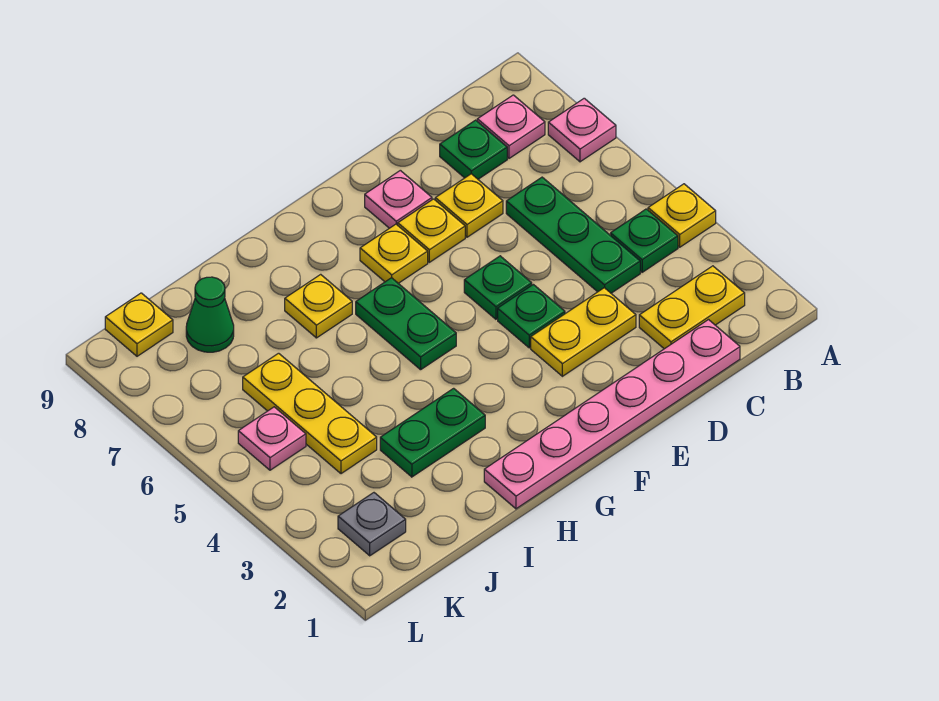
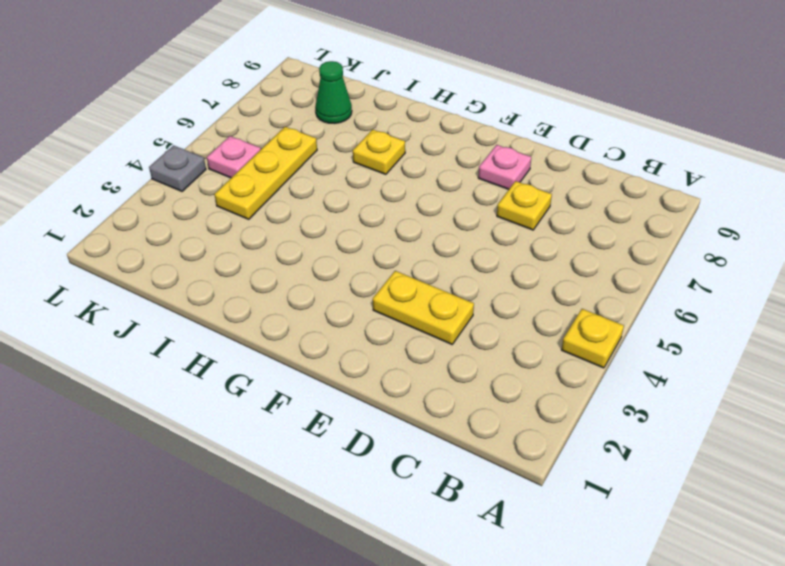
grey 1x1 plate [149,146,206,191] -> grey 1x1 plate moved to [338,493,406,556]
none -> pink 1x1 plate [548,98,616,162]
none -> yellow 1x2 plate [639,266,745,349]
none -> green 1x1 plate [611,209,678,272]

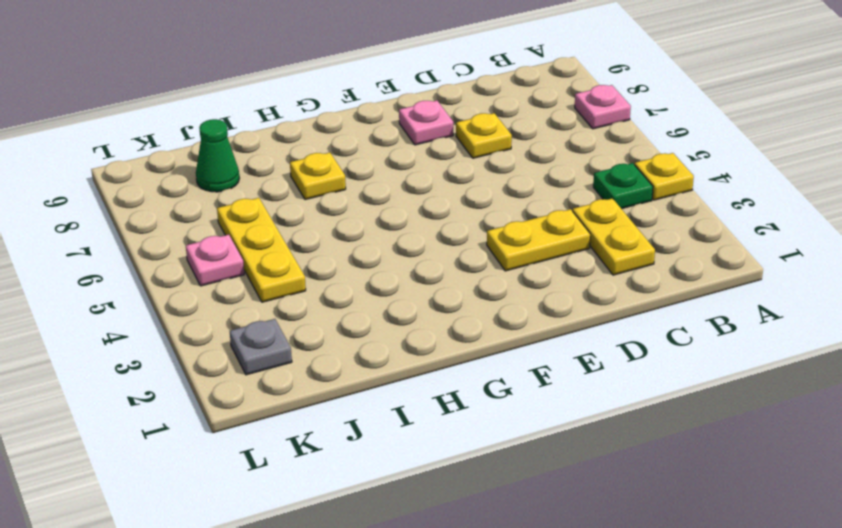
yellow 1x2 plate [573,198,655,275] -> yellow 1x2 plate turned to [639,266,745,349]
none -> pink 1x1 plate [477,95,545,158]
none -> pink 1x6 plate [484,320,740,509]
none -> green 1x3 plate [506,177,640,293]

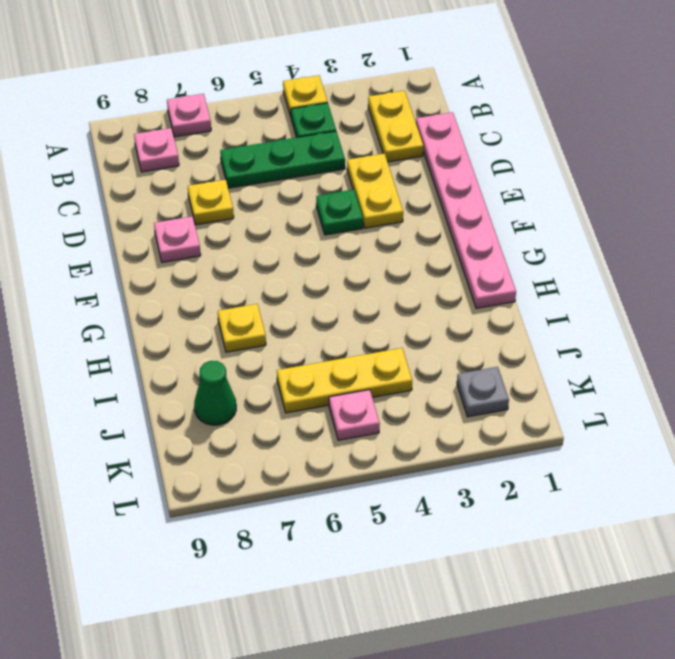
none -> green 1x1 plate [440,120,507,179]
none -> green 1x1 plate [464,256,532,319]
none -> yellow 1x1 plate [398,199,465,262]

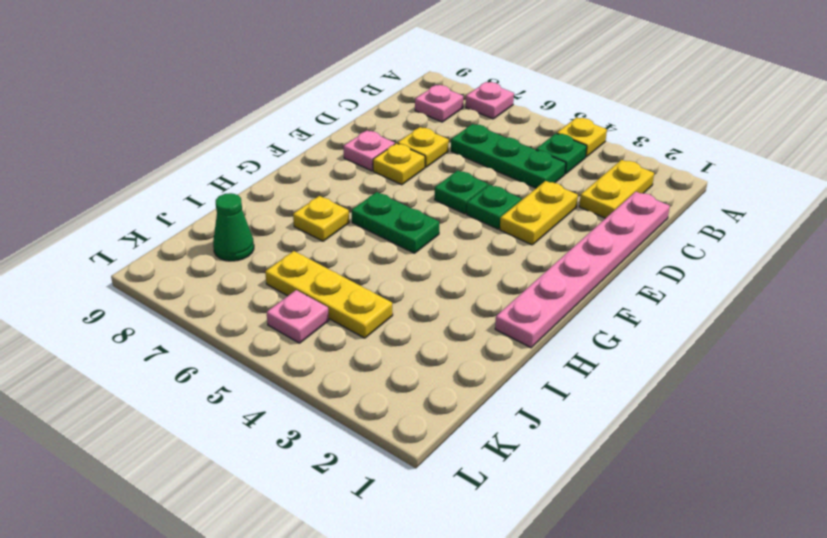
none -> green 1x1 plate [440,120,507,179]
none -> yellow 1x1 plate [360,224,428,283]
none -> green 1x2 plate [380,388,485,477]

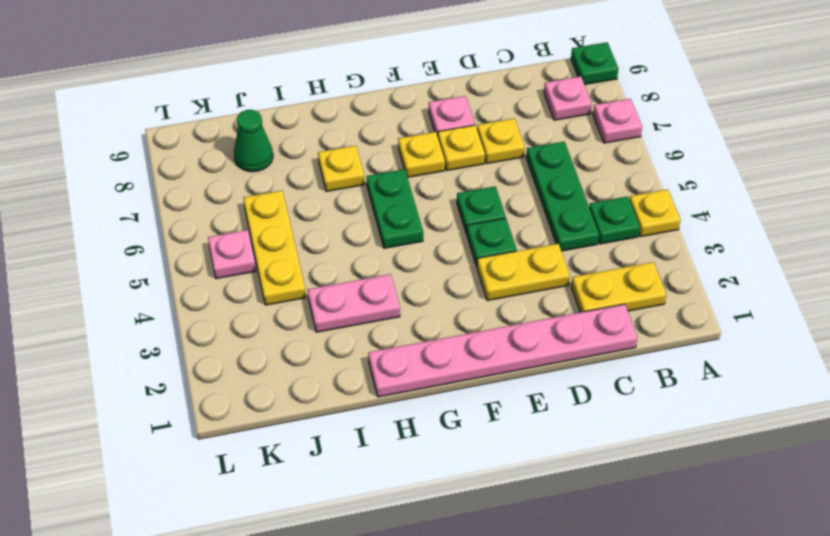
green 1x1 plate [571,42,618,85] -> green 1x1 plate moved to [440,120,507,179]
pink 1x2 plate [308,274,400,332] -> green 1x2 plate [380,388,485,477]
none -> grey 1x1 plate [338,493,406,556]
none -> yellow 1x1 plate [105,293,173,356]

